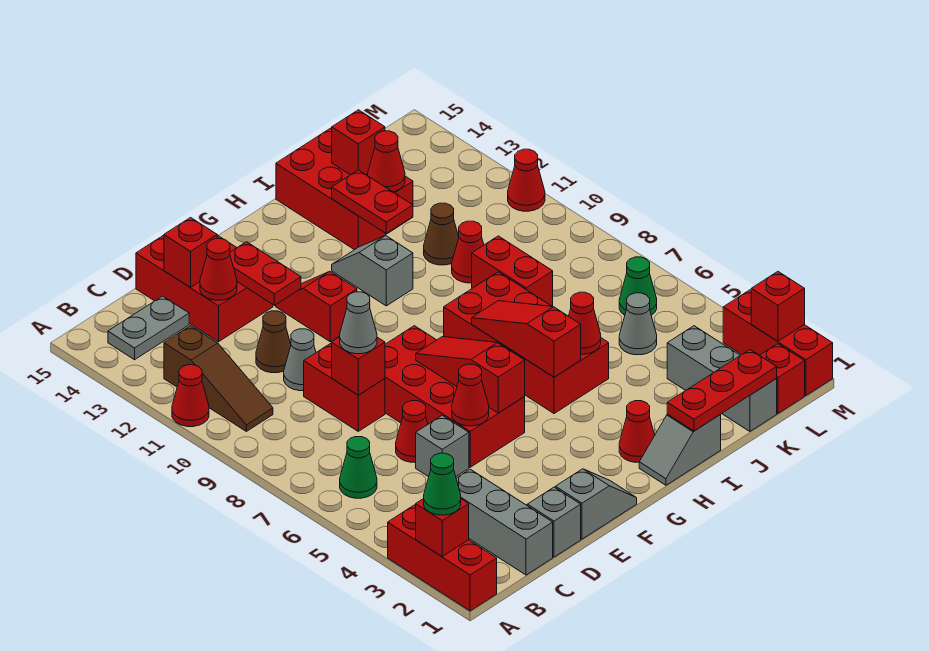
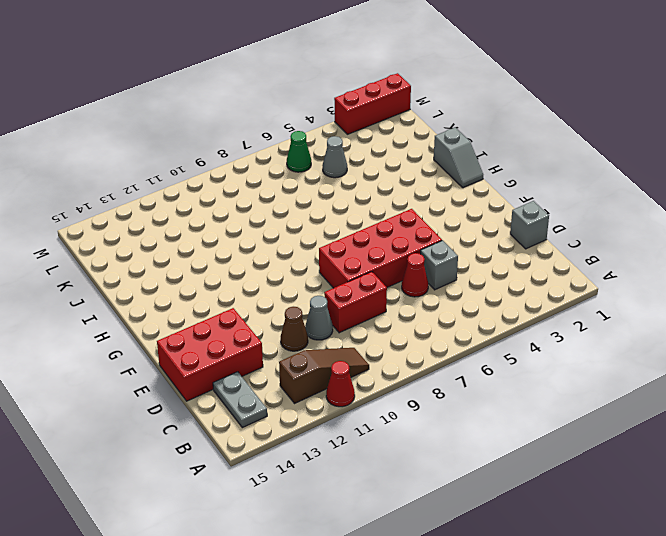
none -> red 1x3 brick [388,505,497,611]
none -> green 1x1 cone [340,437,377,498]
none -> grey 1x3 brick [456,469,553,575]
none -> grey 1x2 slope [555,469,637,539]

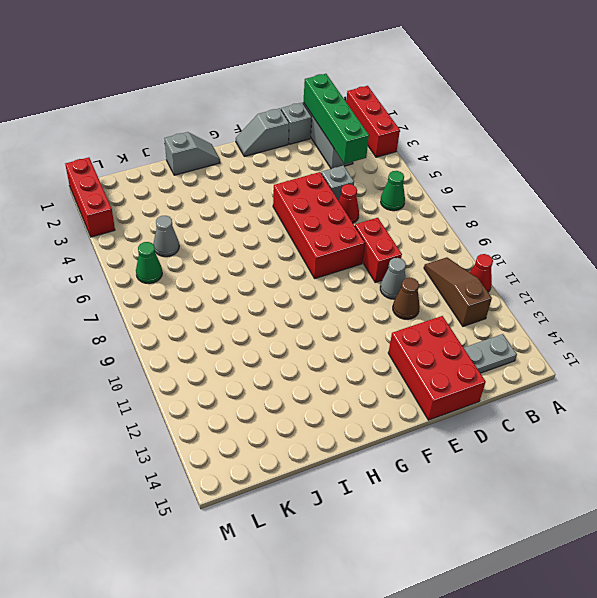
green 1x4 brick [304,74,369,164] -> none
none -> red 1x2 slope [276,271,357,342]
none -> red 1x1 cone [619,401,655,462]
none -> red 2x4 brick [444,272,609,414]
none -> grey 1x2 slope [332,236,413,306]

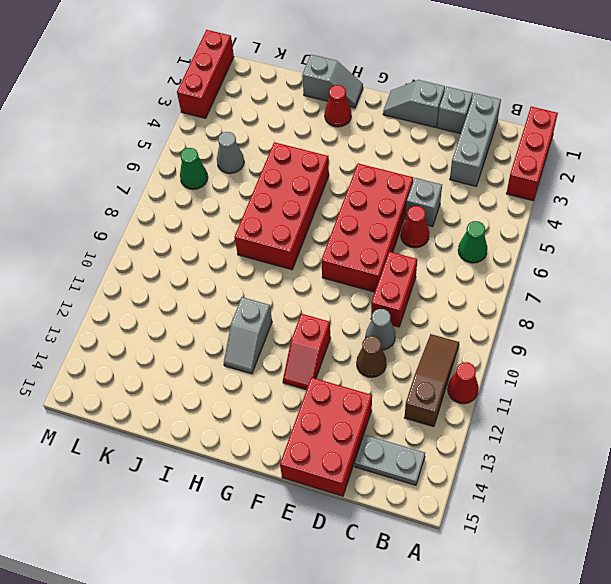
none -> red 2x3 brick [276,128,413,250]
none -> red 1x2 brick [472,236,553,307]
none -> red 1x1 cone [452,221,484,283]
none -> brown 1x1 cone [424,203,459,265]

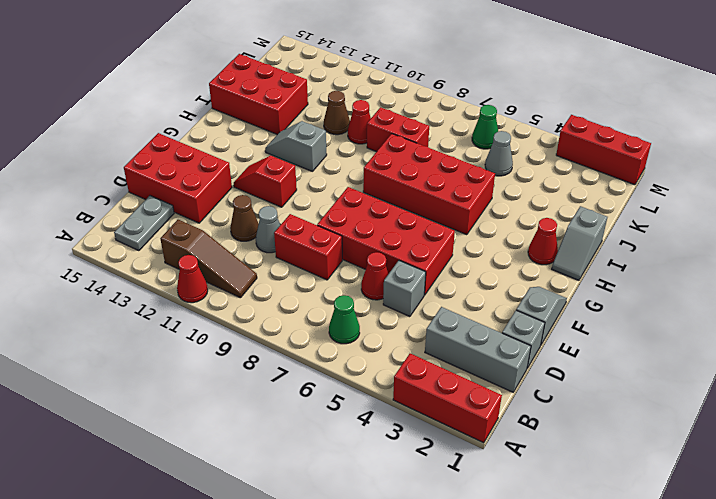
none -> grey 1x3 brick [667,326,777,431]
none -> red 1x1 brick [760,344,805,414]
none -> red 1x1 cone [508,149,545,211]
none -> red 1x1 brick [416,499,469,556]

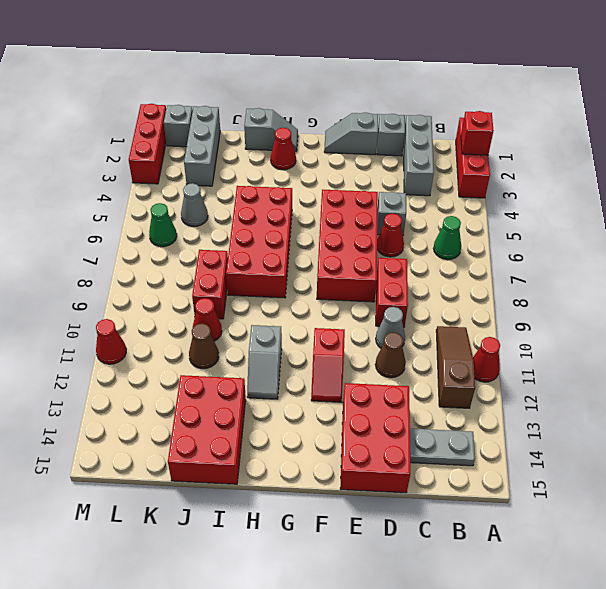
grey 1x1 brick [164,105,193,147] -> red 1x1 brick [760,344,805,414]
none -> red 1x1 brick [332,337,385,395]
none -> red 1x1 cone [200,239,237,300]
none -> red 1x1 brick [164,218,217,287]
none -> red 1x1 cone [452,364,489,426]

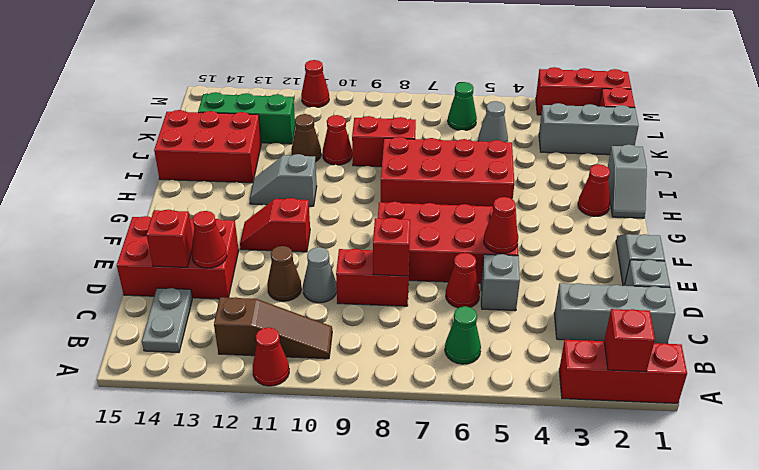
green 1x3 brick [198,92,295,144] -> none
none -> red 1x2 plate [230,242,301,305]
none -> red 1x3 slope [416,337,525,413]
none -> red 1x3 slope [472,301,581,377]
none -> red 1x3 plate [667,350,777,431]

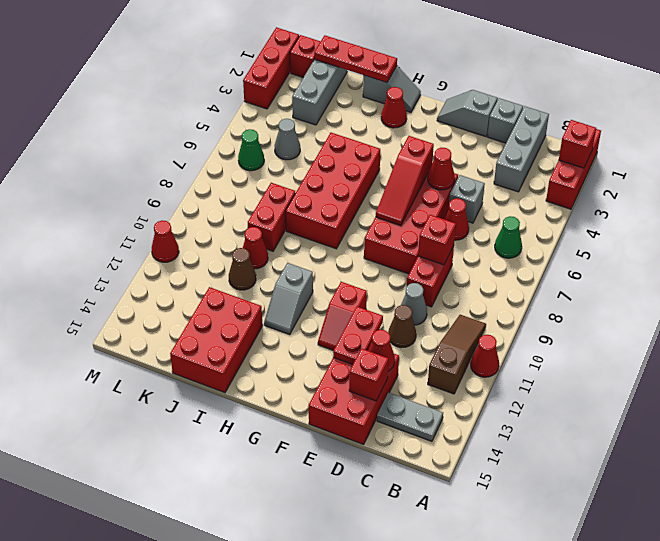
none -> red 1x3 slope [472,301,581,377]
none -> red 1x1 cone [569,292,601,354]
none -> red 1x2 plate [332,170,413,233]
none -> red 1x1 cone [368,131,405,192]

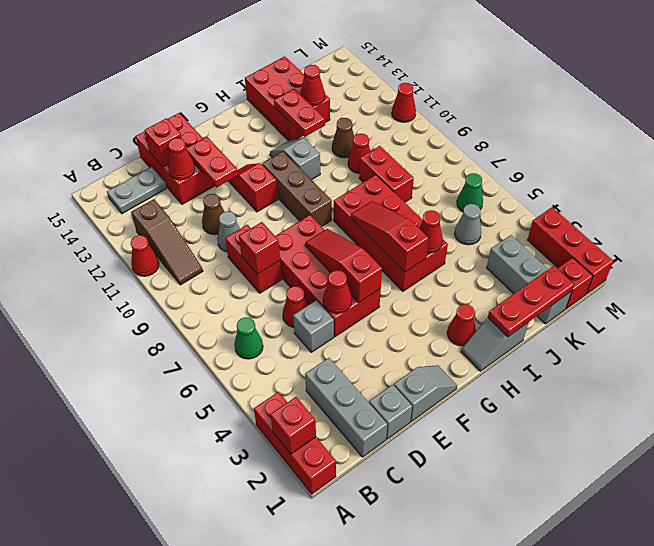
brown 1x3 brick [262,151,332,227] -> none
none -> red 1x1 brick [332,110,385,175]
none -> red 1x1 brick [751,272,805,341]
none -> green 1x1 cone [424,453,461,515]
none -> grey 1x1 cone [340,292,377,354]

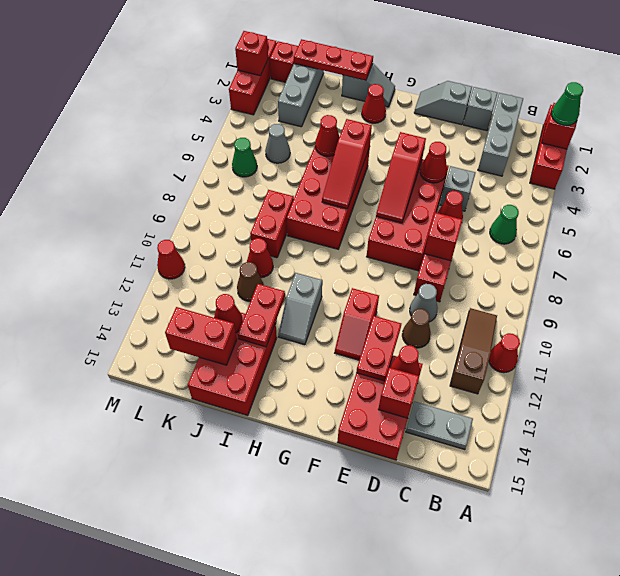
red 1x2 brick [165,307,237,365] -> red 1x1 brick [332,110,385,175]
none -> grey 1x1 cone [340,292,377,354]

